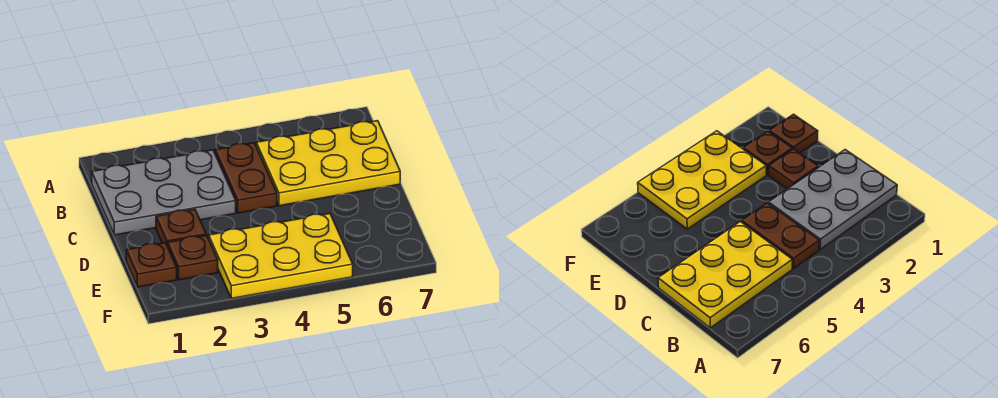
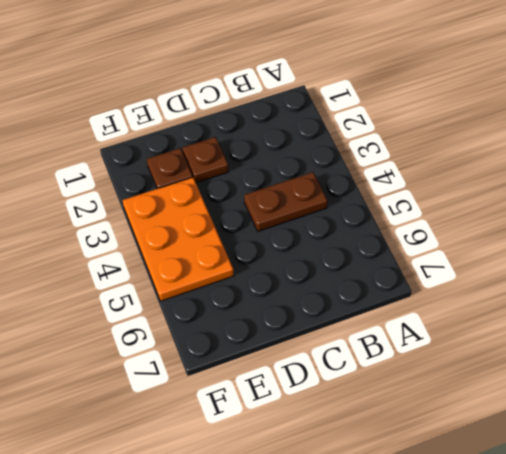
orange 2x3 plate [123,177,233,301] -> yellow 2x3 plate [209,214,353,299]
none -> grey 2x3 plate [92,150,236,235]
none -> yellow 2x3 plate [256,121,400,206]

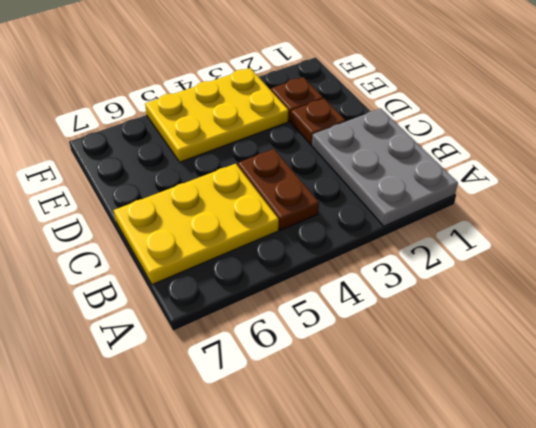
grey 2x3 plate [312,108,458,226] -> grey 2x3 plate turned to [92,150,236,235]
none -> brown 1x1 plate [126,243,177,287]

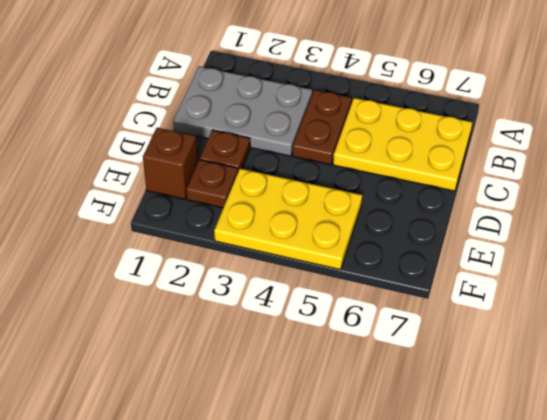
brown 1x1 brick [143,128,197,199] -> brown 1x1 plate [126,243,177,287]

